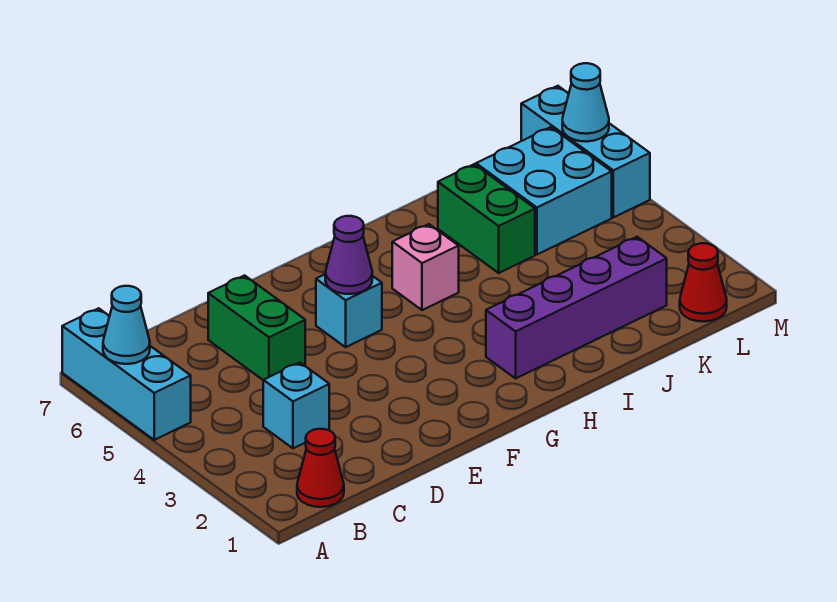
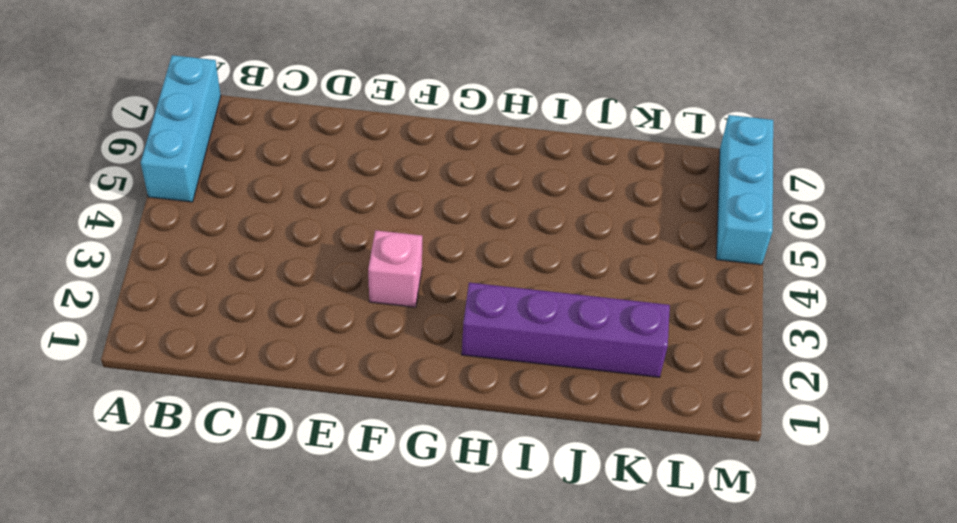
pink 1x1 brick [368,230,422,307] -> pink 1x1 brick moved to [392,224,459,310]
none -> red 1x1 cone [297,429,344,507]
none -> cyan 1x1 brick [263,362,329,448]
none -> green 1x2 brick [208,275,305,380]

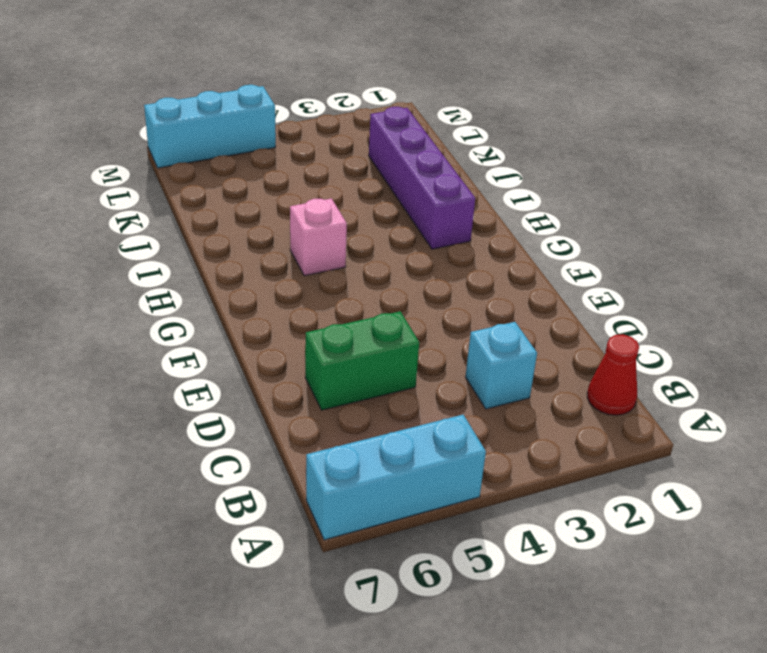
none -> cyan 1x1 brick [316,274,382,347]
none -> green 1x2 brick [438,164,535,273]
none -> cyan 2x2 brick [476,127,612,254]

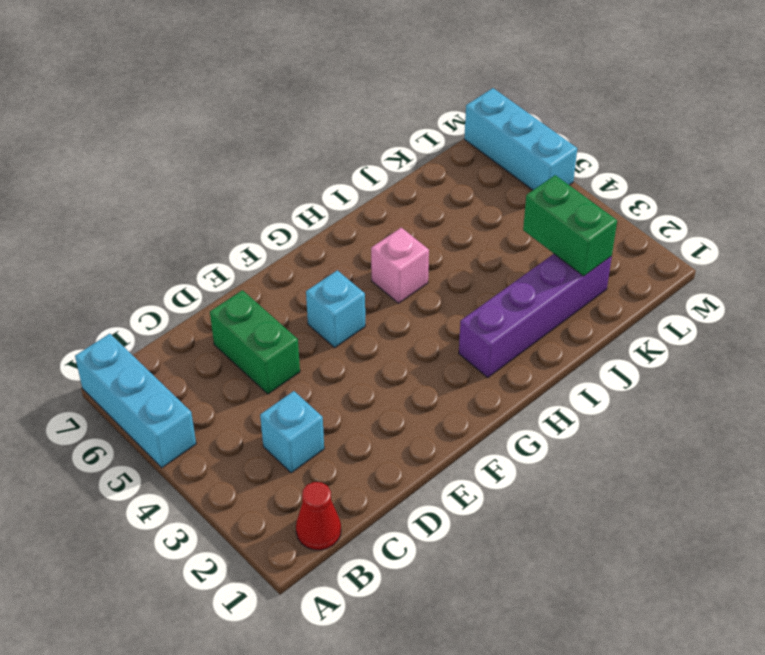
green 1x2 brick [523,175,617,276] -> green 1x2 brick moved to [438,164,535,273]
none -> cyan 2x2 brick [476,127,612,254]
none -> red 1x1 cone [680,243,727,322]
none -> cyan 1x1 cone [103,286,150,364]

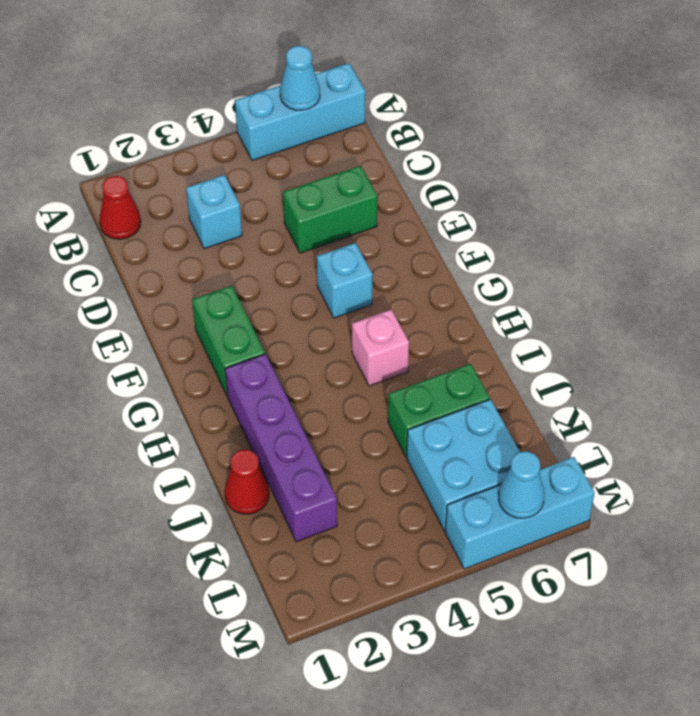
green 1x2 brick [192,286,265,396] -> none
red 1x1 cone [225,449,269,514] -> red 1x1 cone moved to [680,243,727,322]
none -> purple 1x1 cone [325,216,372,294]

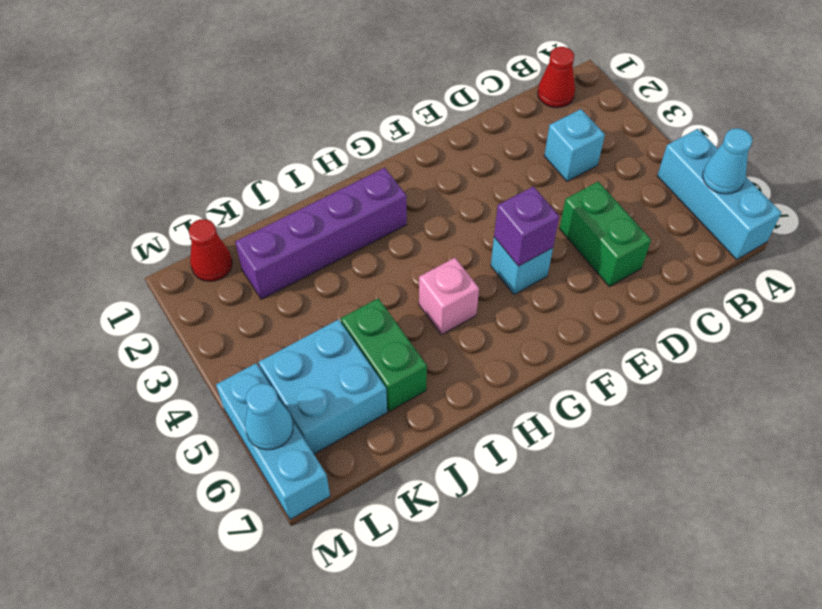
purple 1x1 brick [494,186,559,266] -> purple 1x1 cone [325,216,372,294]

